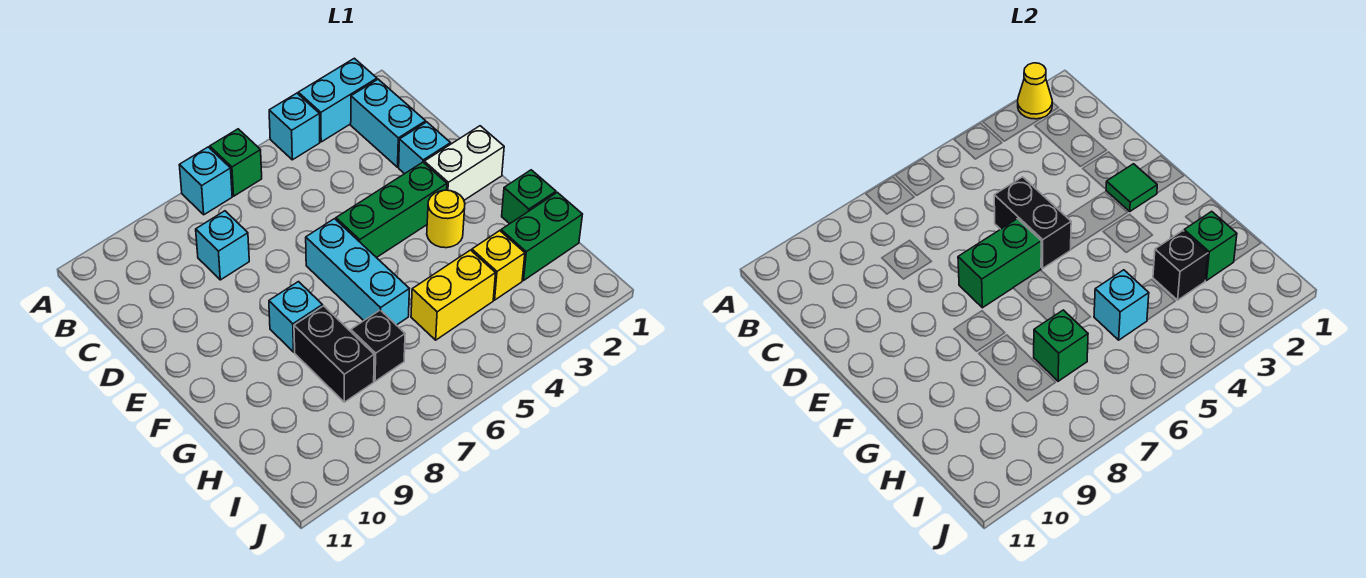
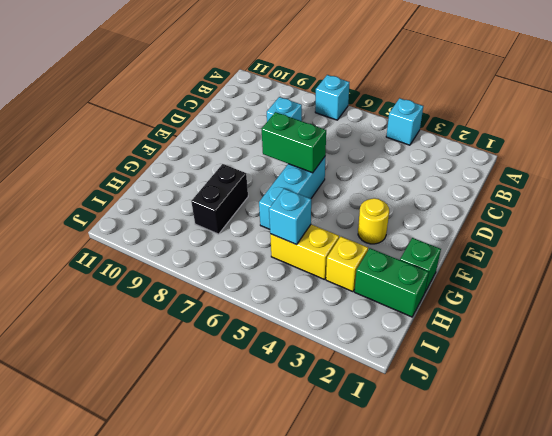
none -> cyan 1x2 brick [298,58,377,142]
none -> green 1x1 brick [210,129,262,196]
none -> cyan 1x2 brick [351,79,426,167]

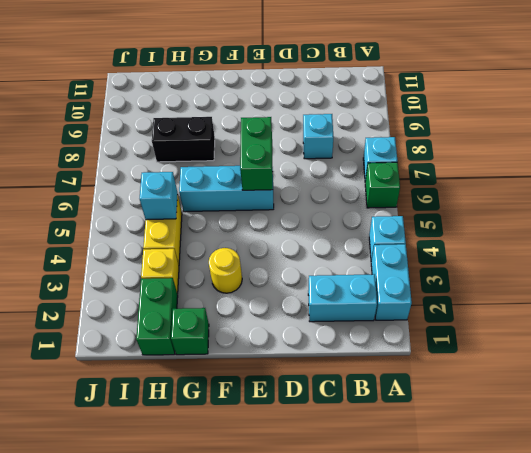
none -> cyan 1x1 brick [399,122,451,174]
none -> white 1x2 brick [424,126,504,200]
none -> green 1x3 brick [336,162,447,258]

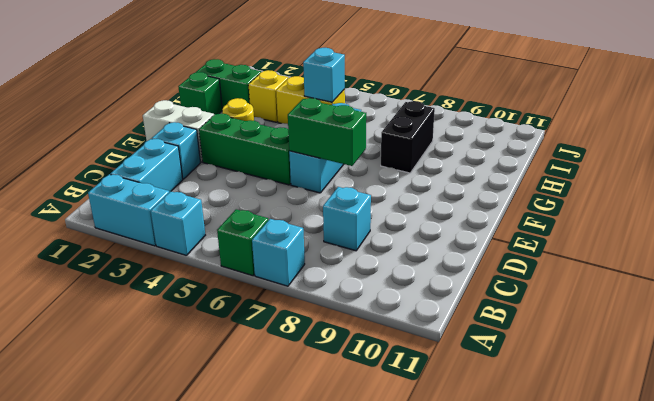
none -> cyan 1x1 brick [269,282,323,352]
none -> black 1x1 brick [351,310,405,381]
none -> yellow 1x1 cone [1018,63,1052,119]

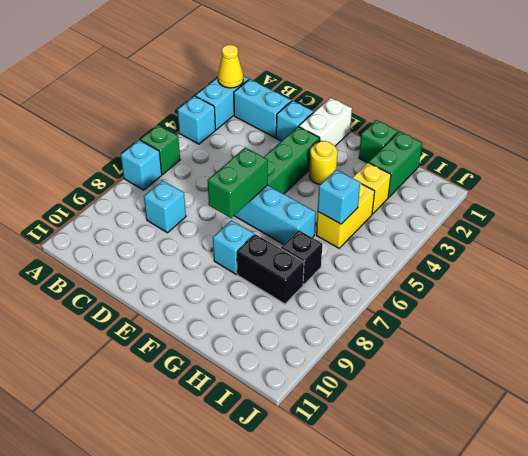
none -> black 1x2 brick [994,177,1071,269]
none -> green 1x1 tile [1106,164,1157,211]
none -> green 1x1 brick [1184,211,1237,280]

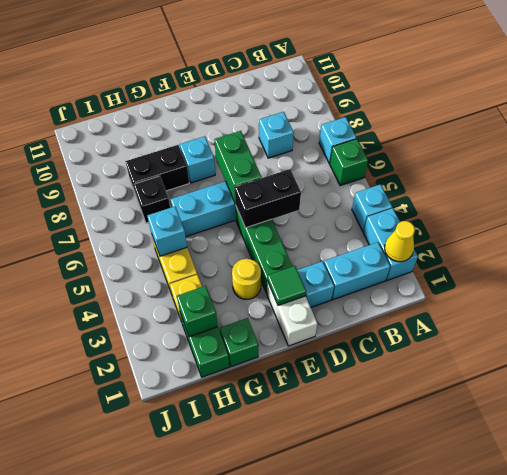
none -> black 1x1 brick [1153,231,1208,300]
none -> green 1x1 brick [1034,310,1088,381]

